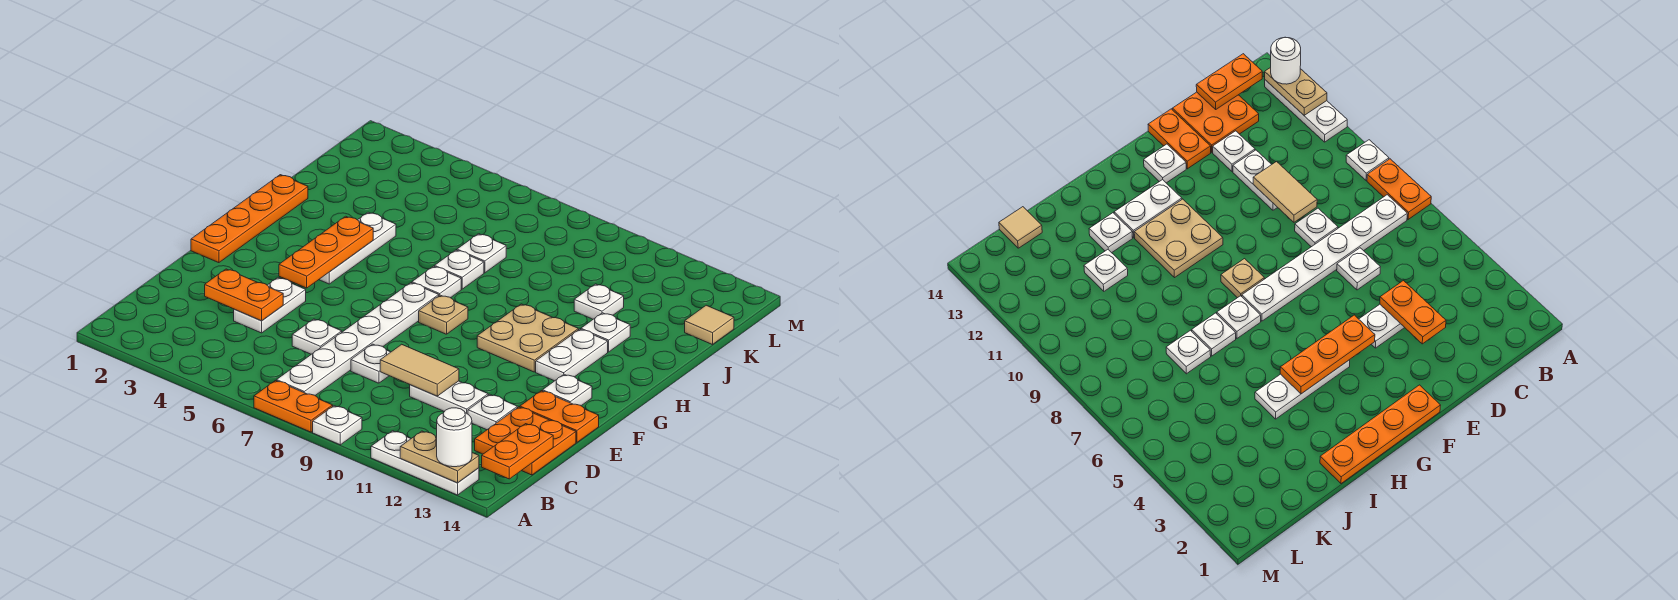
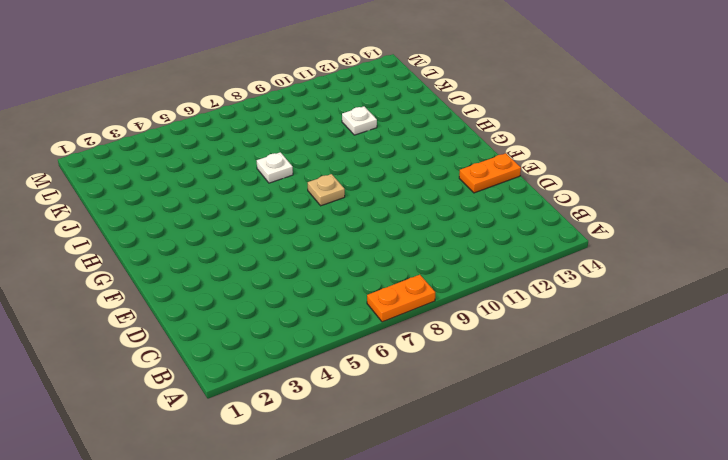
none -> white 1x1 plate [313,406,362,445]
none -> white 1x3 plate [371,431,479,495]
none -> white 1x6 plate [277,283,439,395]

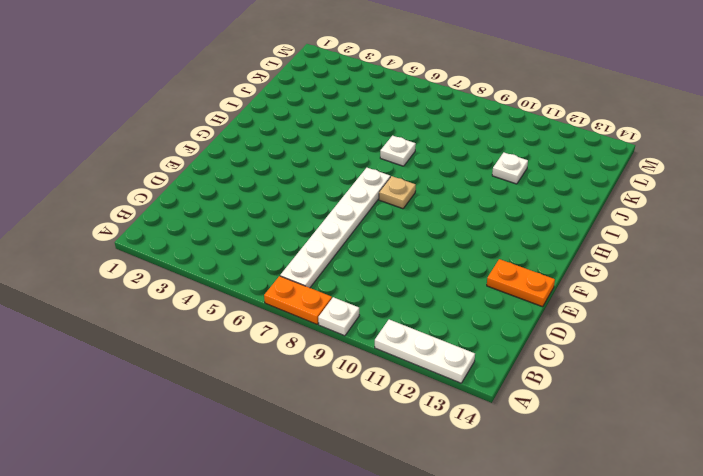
none -> orange 2x2 plate [475,407,576,475]
none -> white 1x2 plate [234,278,306,333]
none -> white 1x1 plate [292,319,342,354]

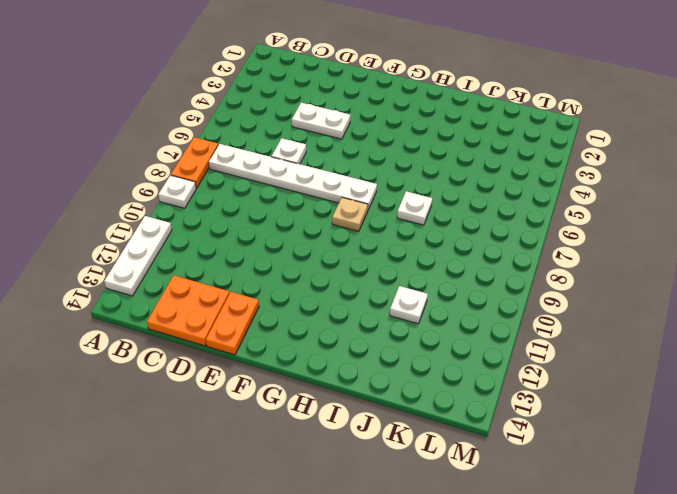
none -> white 1x1 plate [351,344,390,383]
none -> white 1x2 plate [410,381,488,414]
none -> white 1x1 plate [468,394,517,430]

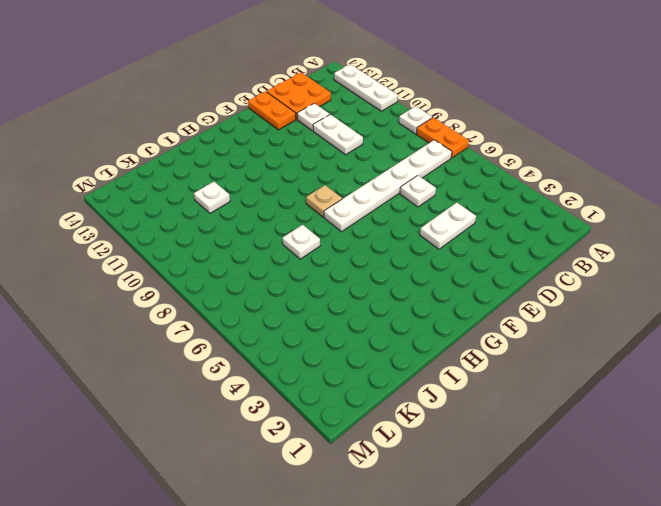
none -> white 1x1 plate [351,344,390,383]
none -> orange 1x4 plate [191,175,308,263]
none -> white 1x1 plate [543,374,592,406]

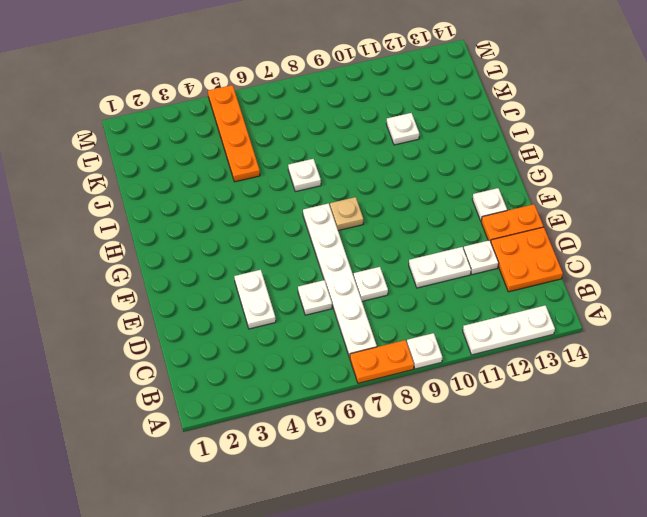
orange 1x4 plate [208,85,260,182] -> orange 1x4 plate moved to [191,175,308,263]
none -> white 1x3 plate [319,212,396,284]
none -> tan 2x2 plate [477,304,578,372]
none -> white 1x2 plate [536,329,608,381]

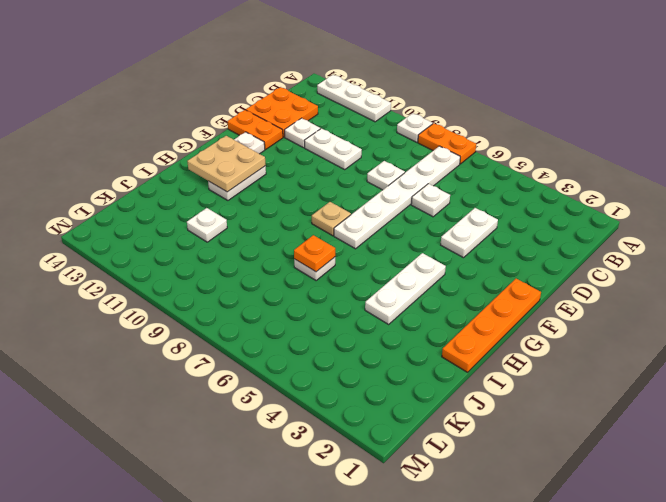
tan 2x2 plate [187,136,266,192] -> tan 2x2 plate moved to [477,304,578,372]
orange 1x1 plate [294,235,335,272] -> none
none -> white 1x1 plate [412,266,461,298]
none -> white 1x1 plate [581,313,630,352]
none -> white 1x1 plate [457,234,506,273]

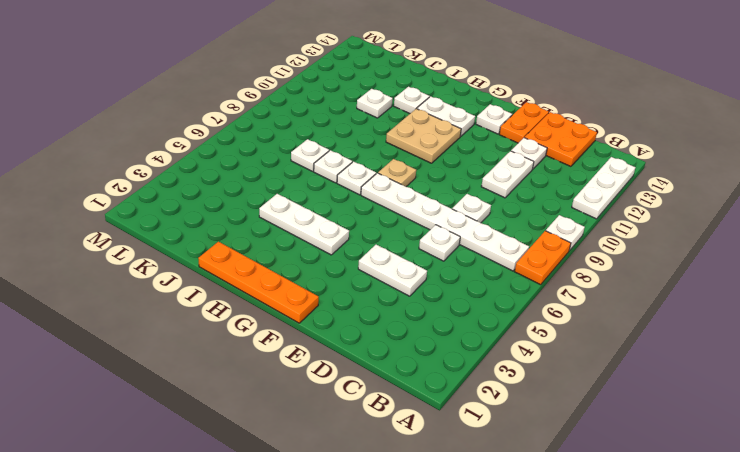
none -> tan 1x1 tile [685,305,734,345]
none -> tan 1x2 plate [400,431,479,483]
none -> orange 1x2 plate [482,424,553,479]

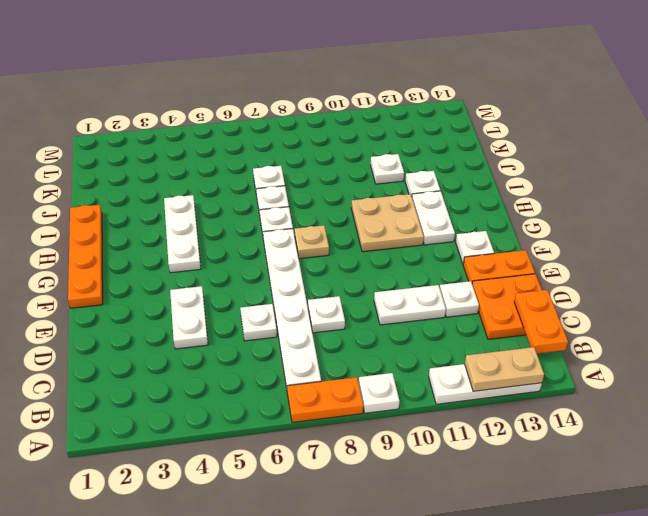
none -> tan 1x1 tile [685,305,734,345]
none -> orange 1x2 plate [205,269,283,321]
none -> tan 1x2 tile [380,344,459,396]

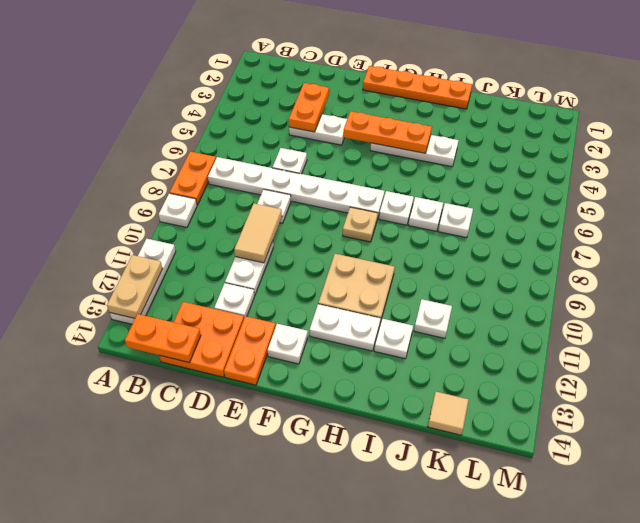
none -> white 1x1 round brick [437,408,472,467]

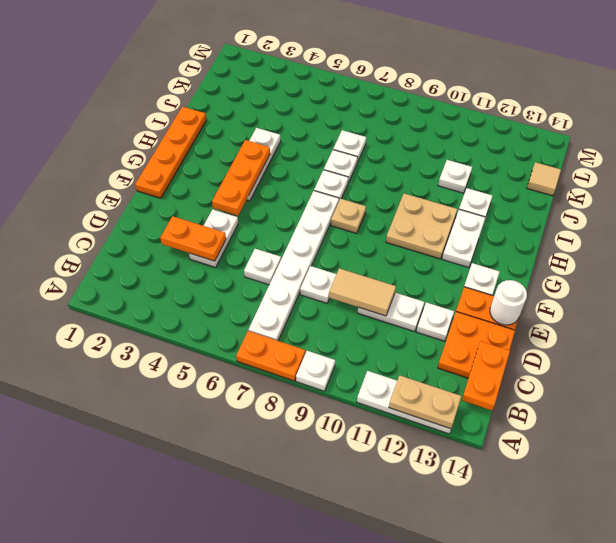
white 1x1 round brick [490,280,527,325] -> white 1x1 round brick moved to [437,408,472,467]

